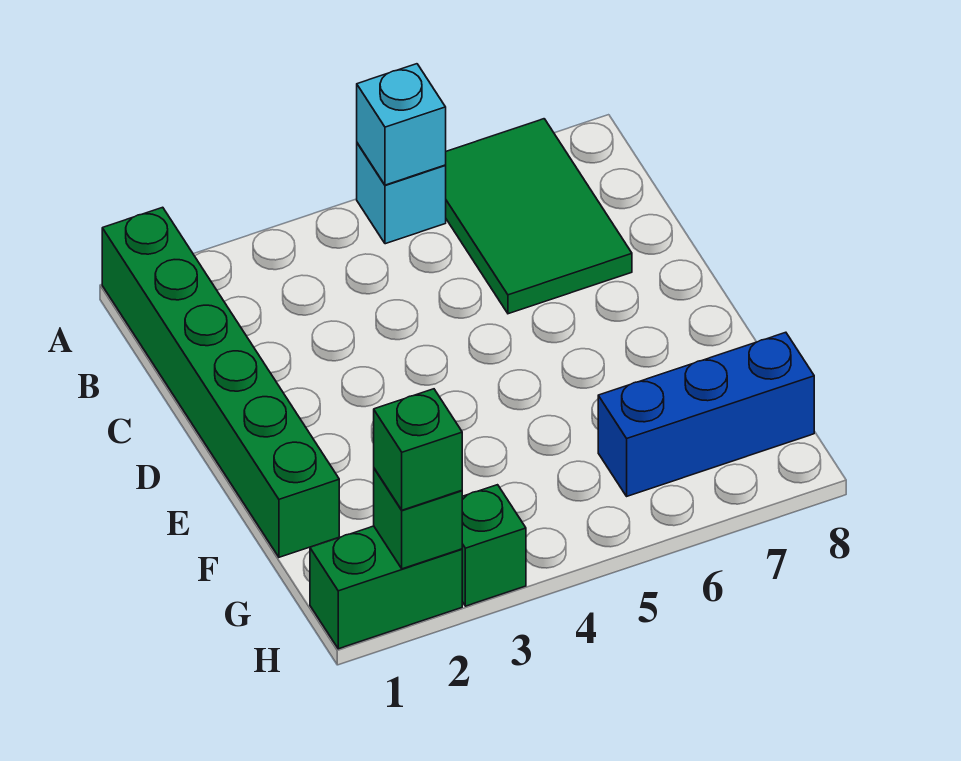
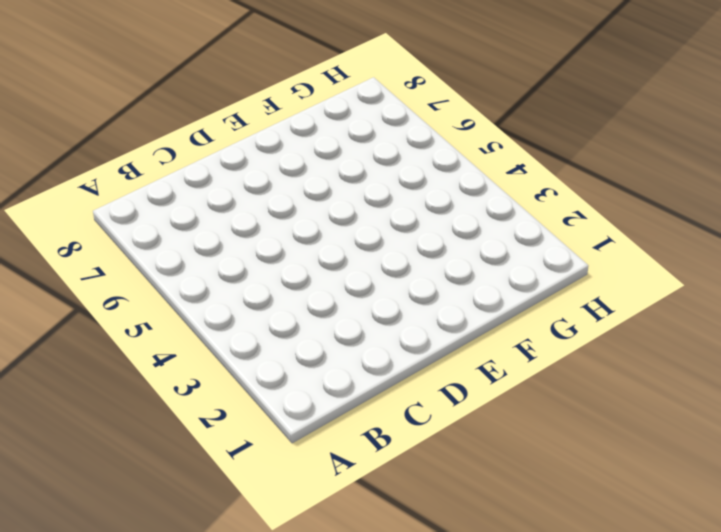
none -> green 1x6 brick [102,207,339,557]
none -> cyan 1x1 brick [357,143,446,244]

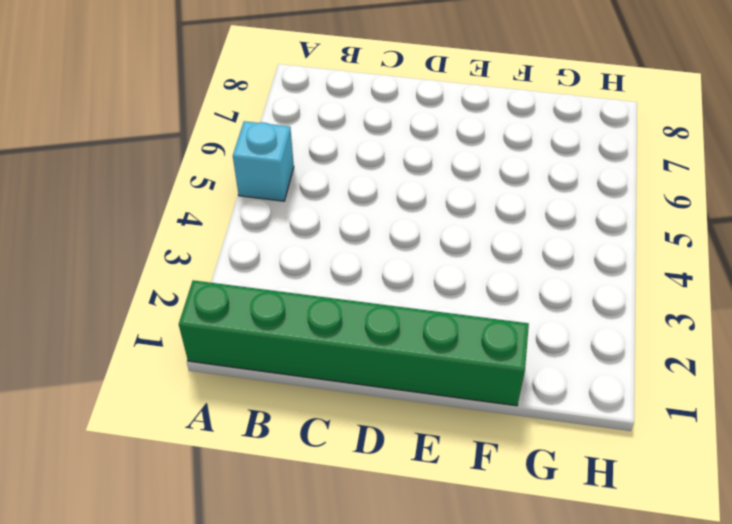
none -> green 2x3 tile [445,119,632,314]
none -> blue 1x3 brick [598,332,814,496]

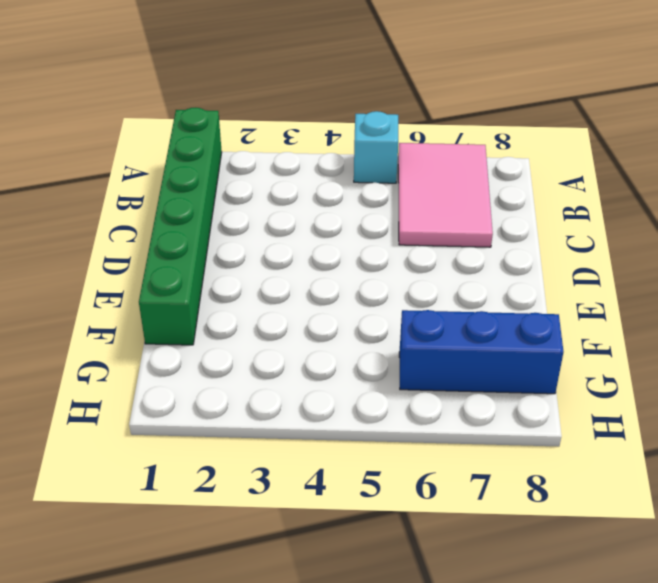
pink 2x3 tile [398,143,493,247] -> green 2x3 tile [445,119,632,314]
none -> green 1x2 brick [310,526,462,649]
none -> green 1x1 brick [462,485,526,606]

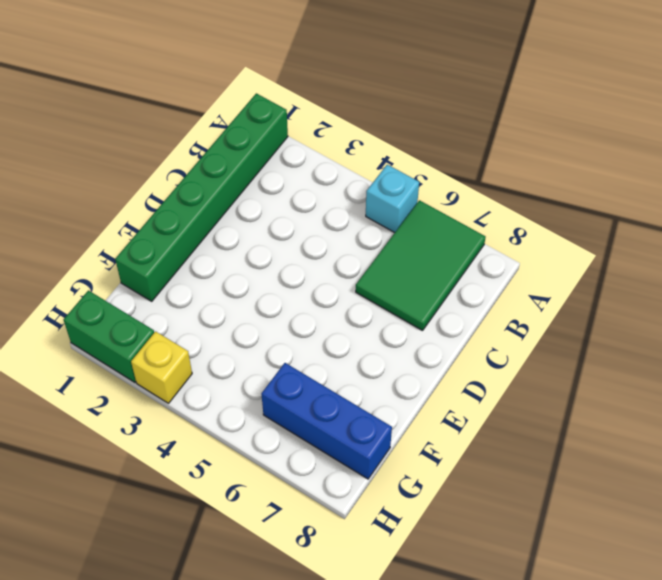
yellow 1x1 brick [131,331,192,403] -> green 1x1 brick [462,485,526,606]
none -> cyan 1x1 brick [357,64,446,185]
none -> green 1x1 brick [374,468,462,569]

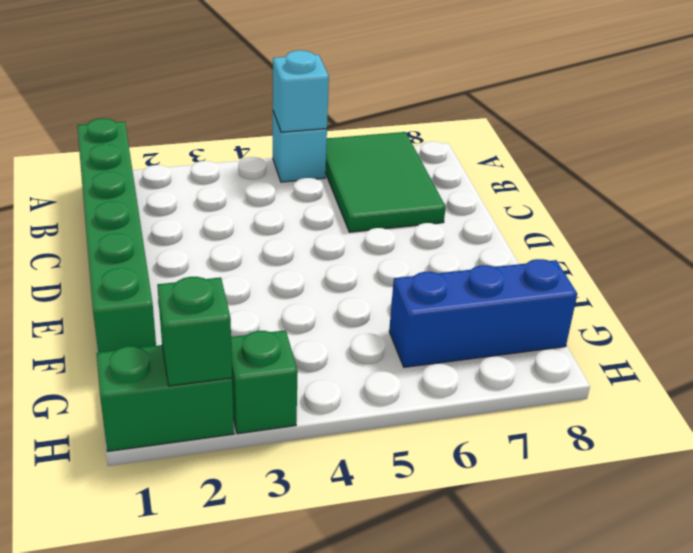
none -> green 1x1 brick [374,389,462,510]

